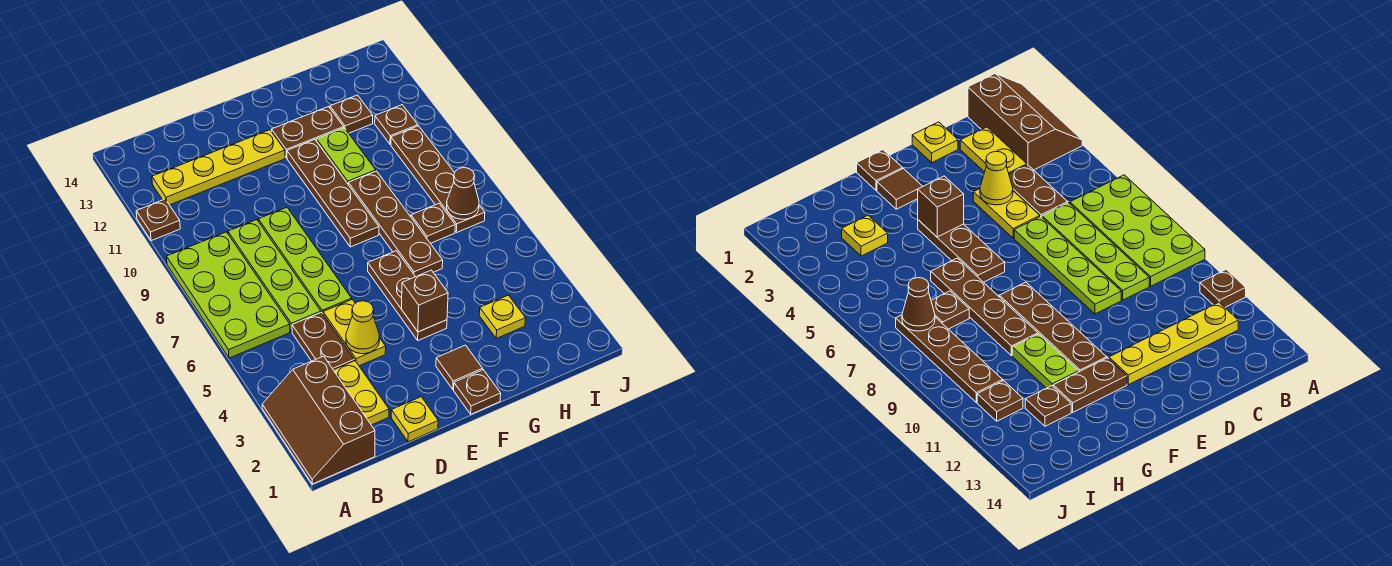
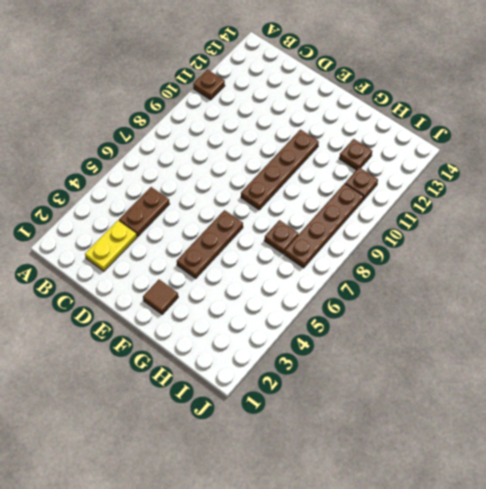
none -> brown 2x3 slope [262,356,375,484]
none -> lime 2x4 plate [166,232,290,358]
none -> yellow 1x4 plate [152,130,285,205]

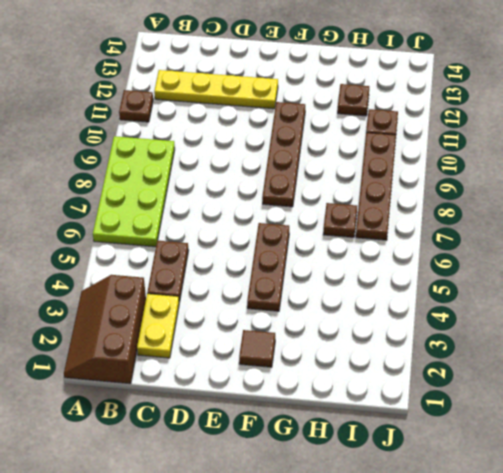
none -> lime 1x4 plate [228,220,321,332]
none -> yellow 1x1 plate [391,397,438,442]
none -> yellow 1x2 plate [323,300,386,366]

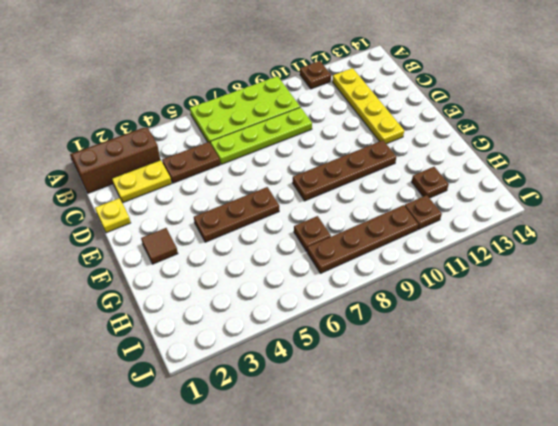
none -> yellow 1x2 plate [323,300,386,366]
none -> lime 1x4 plate [258,207,352,313]
none -> brown 1x1 plate [454,370,501,414]

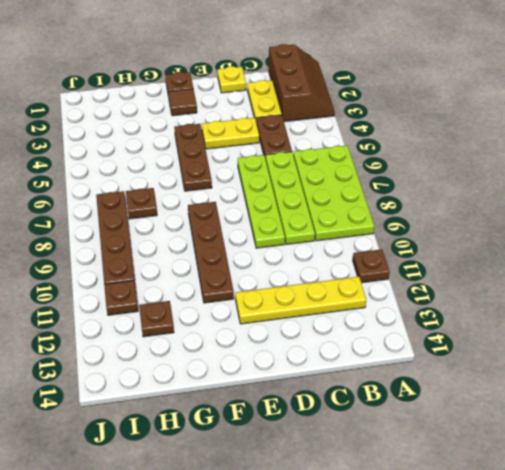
yellow 1x2 plate [202,118,259,149] -> yellow 1x2 plate turned to [323,300,386,366]
none -> brown 1x2 plate [271,107,344,158]
none -> brown 1x4 plate [348,171,443,277]
none -> lime 1x2 plate [316,128,376,184]

